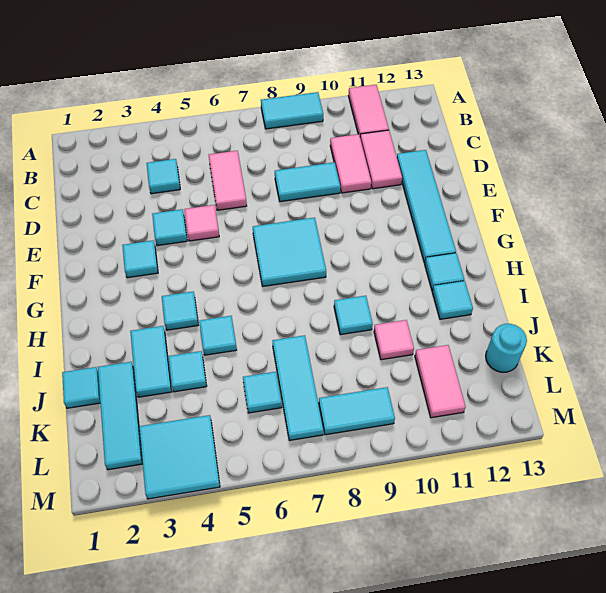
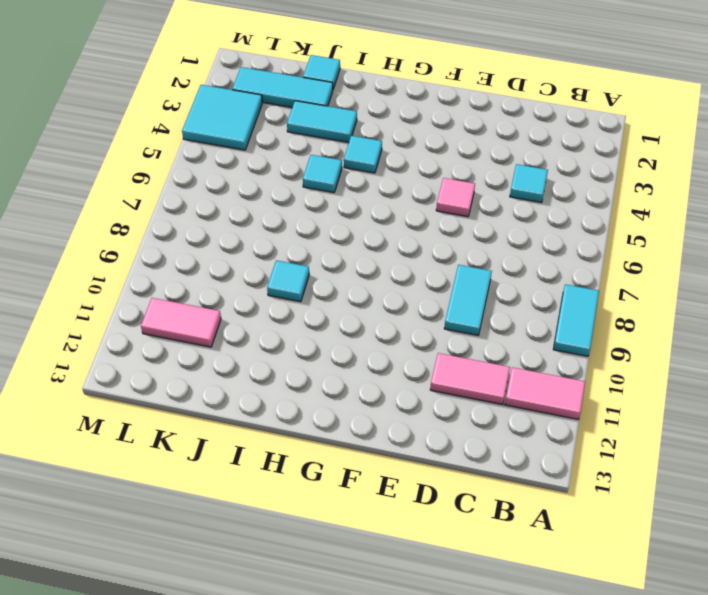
none -> pink 1x2 tile [209,151,247,210]
none -> pink 1x2 tile [330,134,371,193]
none -> cyan 1x4 tile [397,150,456,263]

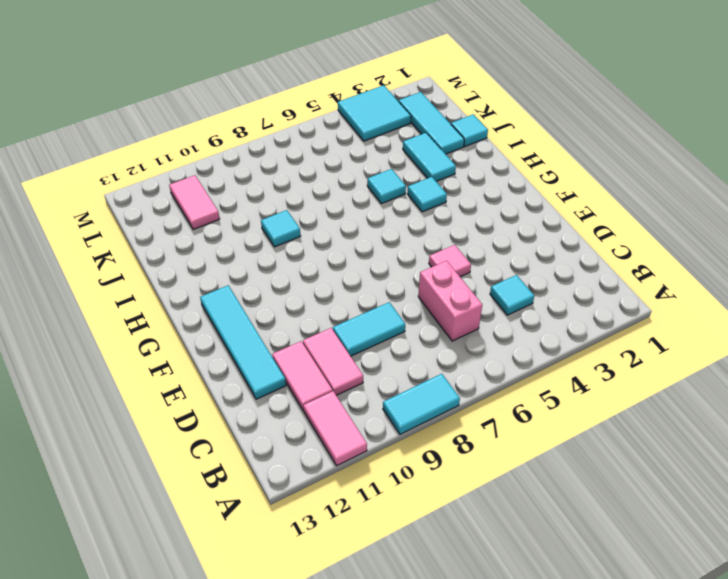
pink 1x2 brick [418,261,482,341] -> pink 1x2 tile [209,151,247,210]
none -> cyan 1x1 tile [152,209,187,246]
none -> cyan 1x1 tile [122,240,158,278]
none -> cyan 2x2 tile [253,218,326,286]

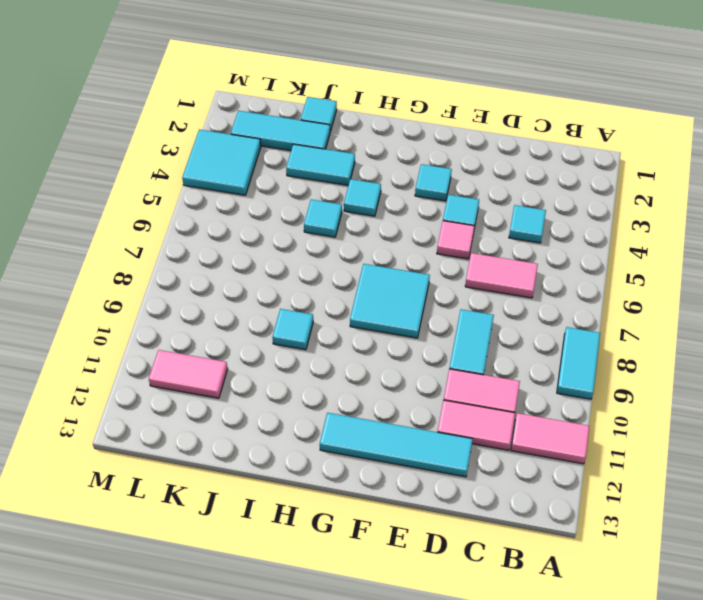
none -> cyan 1x1 tile [425,253,464,291]
none -> cyan 1x1 tile [432,281,473,319]
none -> cyan 1x1 tile [168,351,207,392]

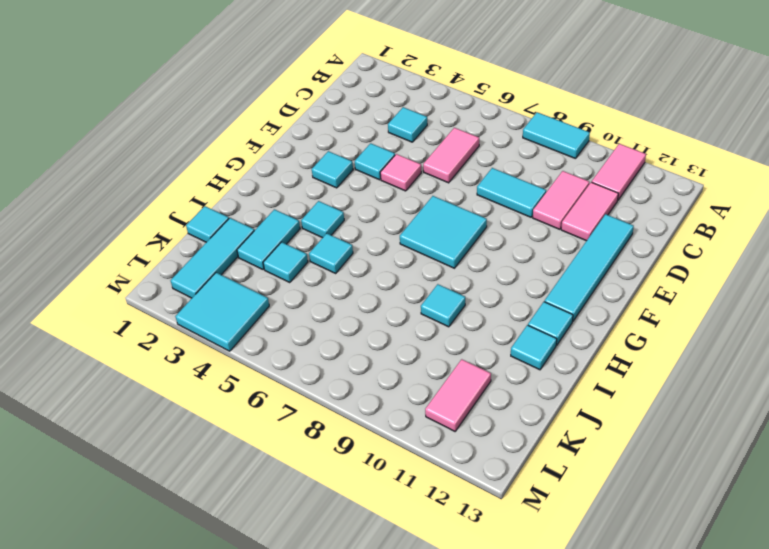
none -> cyan 1x3 tile [273,335,323,440]
none -> pink 1x1 tile [374,320,414,360]
none -> cyan 1x1 tile [243,372,282,413]

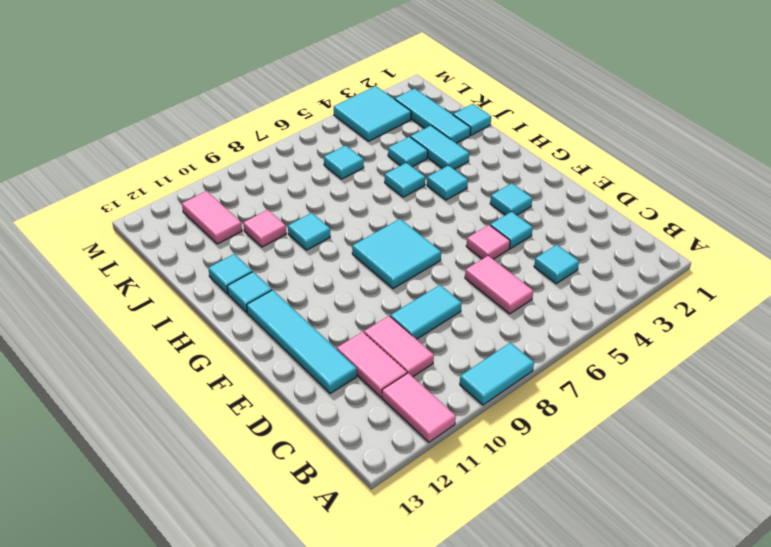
none -> cyan 1x3 tile [273,335,323,440]
none -> cyan 1x1 round brick [486,324,527,372]
none -> cyan 1x2 tile [319,387,395,435]

